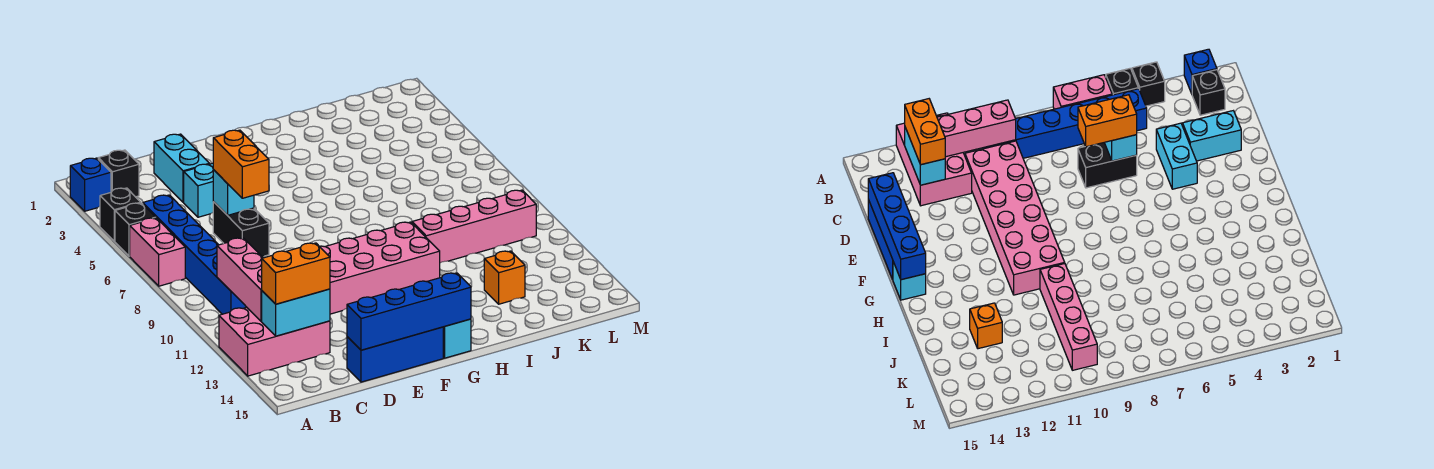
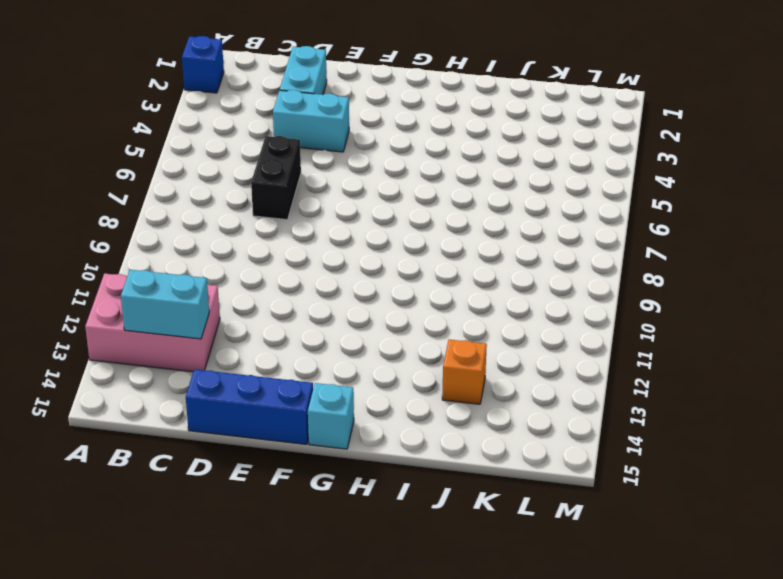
none -> black 1x1 brick [100,188,141,241]
none -> black 1x1 brick [115,203,156,256]
none -> pink 1x2 brick [130,218,185,286]

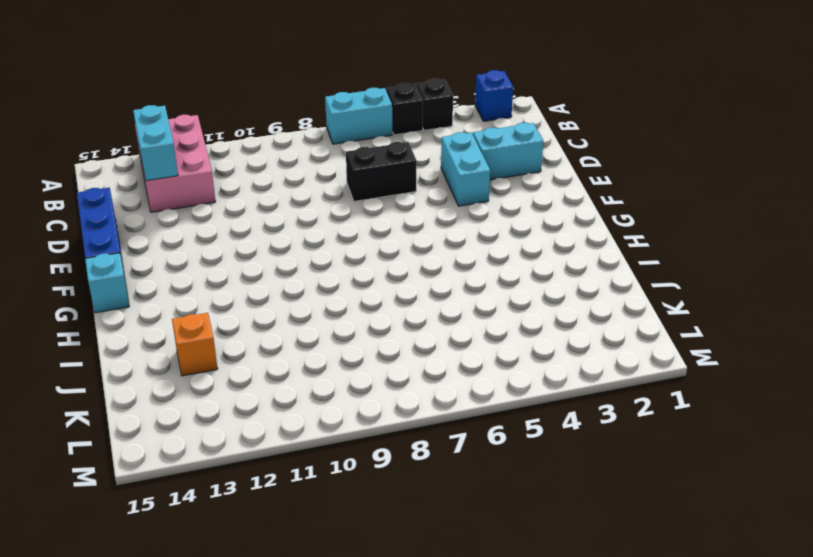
cyan 1x2 brick [325,88,392,144] -> pink 1x2 brick [130,218,185,286]
none -> black 1x1 brick [98,150,139,197]
none -> blue 1x6 brick [143,195,246,314]
none -> pink 2x6 brick [319,222,440,314]

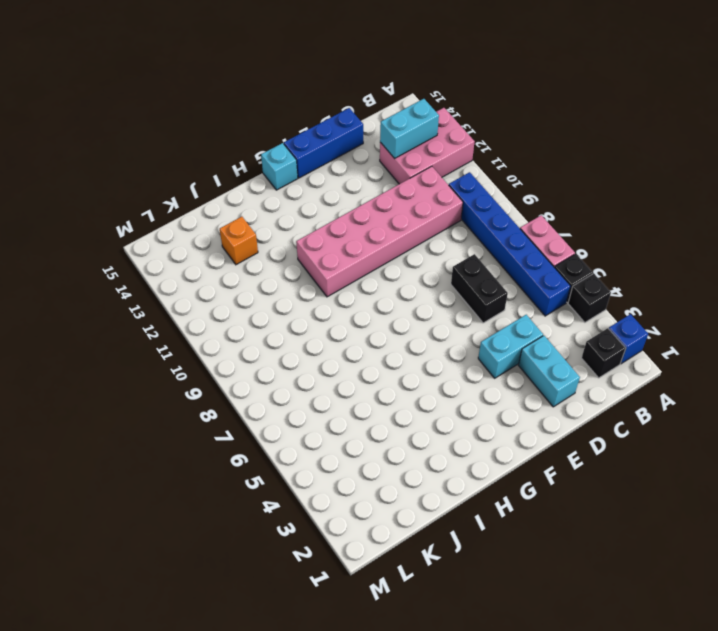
none -> pink 1x4 brick [412,190,536,263]
none -> pink 1x3 brick [217,238,263,321]
none -> cyan 1x1 brick [213,170,254,215]

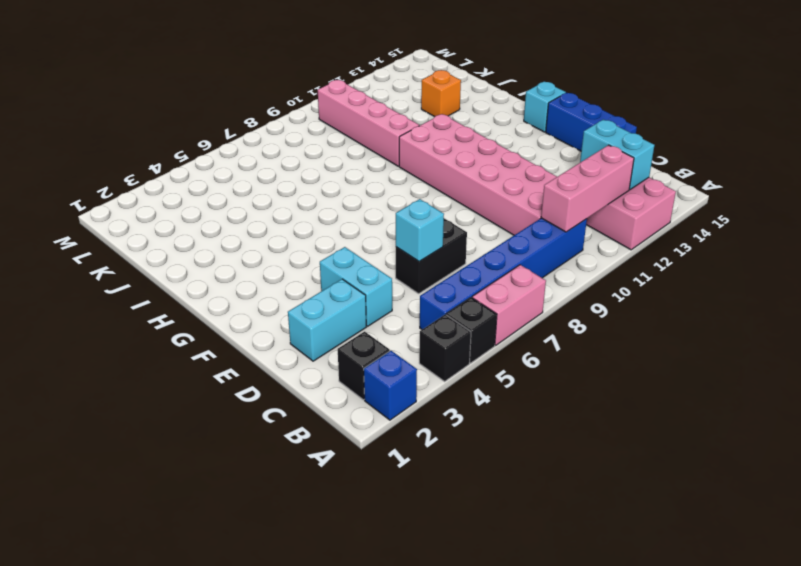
none -> blue 1x4 brick [347,273,471,350]
none -> orange 1x2 brick [262,243,330,304]
none -> orange 1x2 brick [213,130,269,198]

